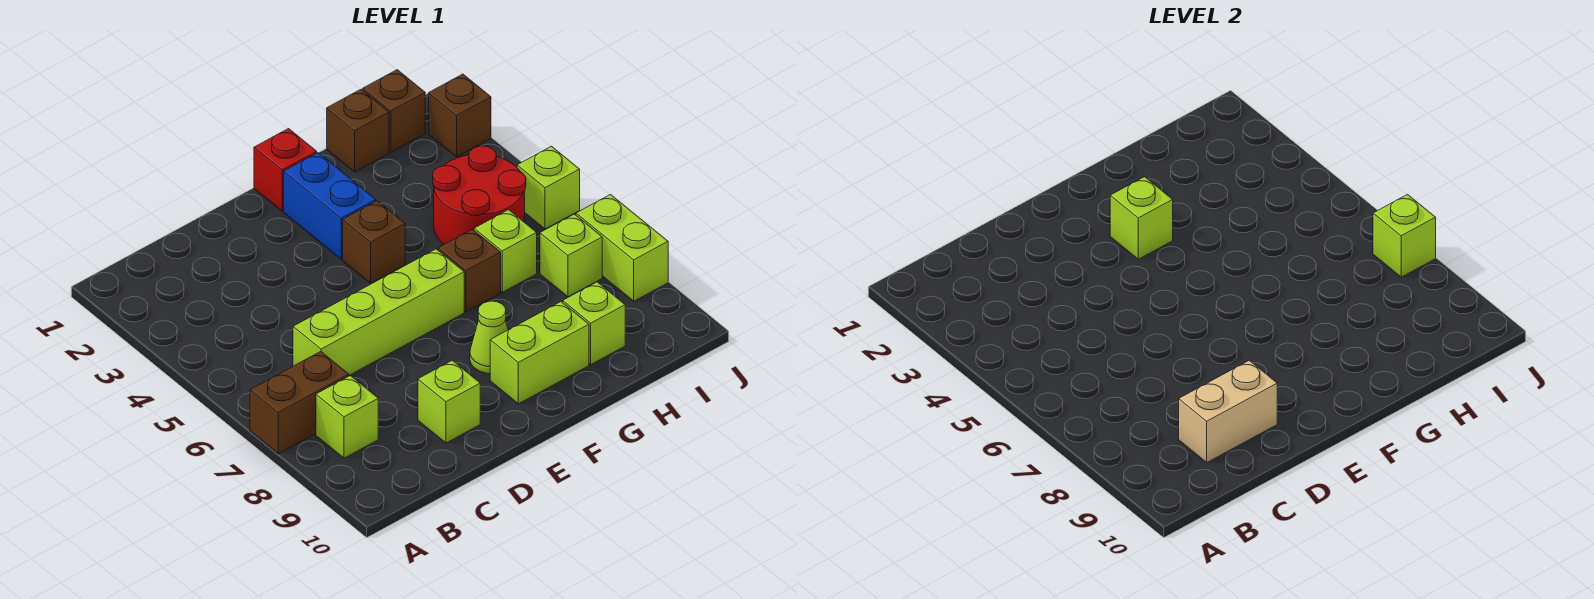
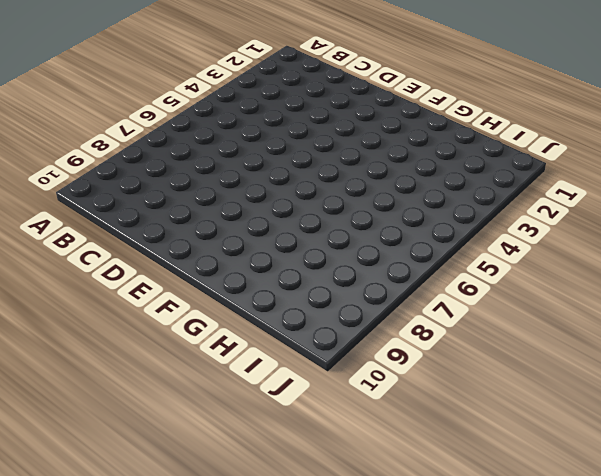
none -> brown 1x2 brick [250,352,349,454]
none -> lime 1x1 brick [316,376,378,458]
none -> lime 1x4 brick [293,249,464,375]

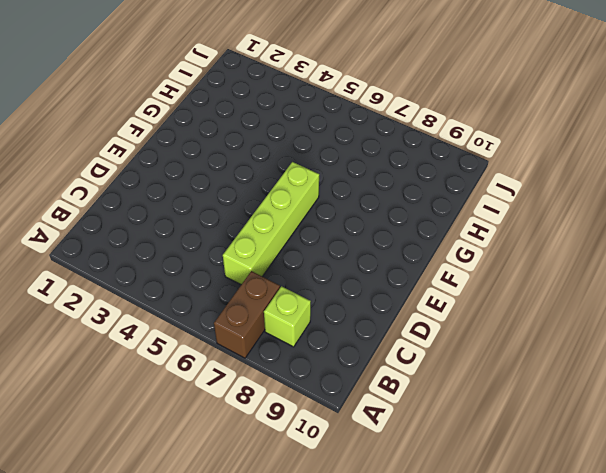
none -> lime 1x1 brick [418,360,480,443]
none -> red 1x1 brick [254,129,317,211]
none -> blue 1x2 brick [284,153,376,259]

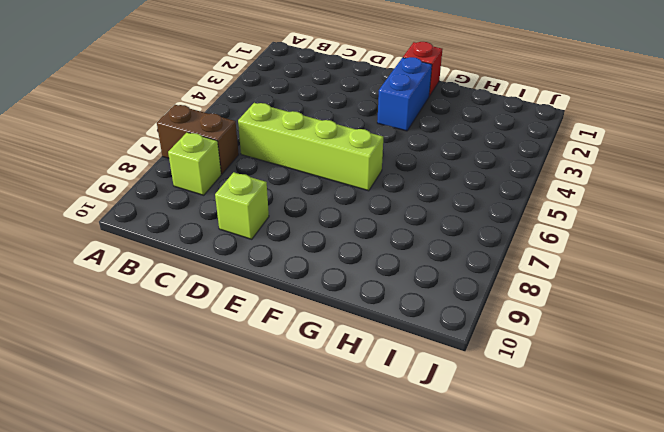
none -> brown 1x1 brick [343,201,405,283]
none -> lime 1x1 cone [470,301,508,374]
none -> lime 1x2 brick [490,302,589,404]

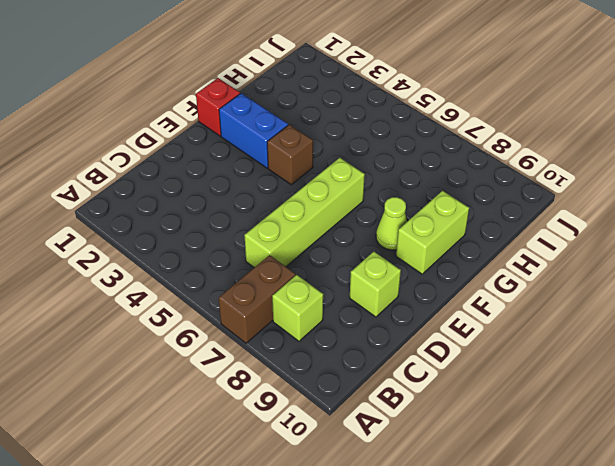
none -> brown 1x1 brick [438,229,501,312]
none -> brown 1x1 brick [327,89,389,172]
none -> red 2x2 round brick [433,146,526,245]

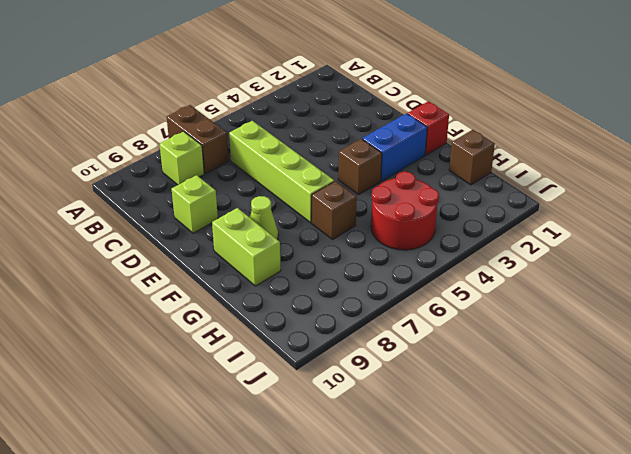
none -> lime 1x1 brick [474,210,537,292]
none -> lime 1x1 brick [563,282,625,364]
none -> brown 1x1 brick [363,70,425,152]

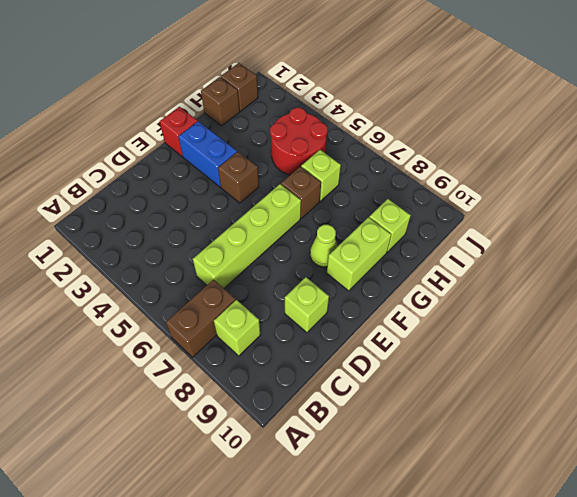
none -> lime 1x1 brick [540,214,602,297]
none -> brown 1x1 brick [429,74,491,157]
none -> lime 1x1 brick [517,146,580,229]

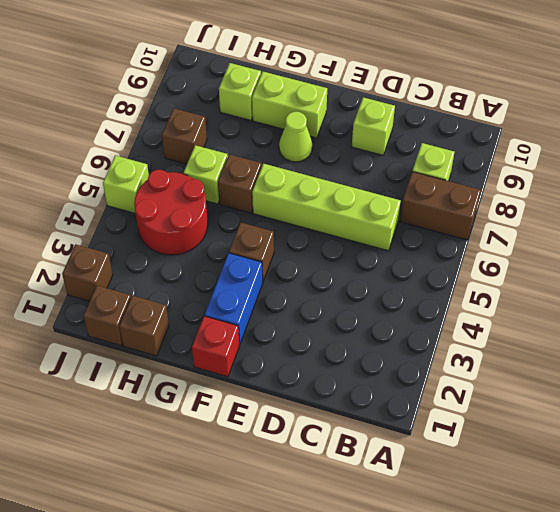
brown 1x1 brick [162,108,207,164] -> lime 1x1 brick [540,214,602,297]
none -> lime 1x2 brick [576,195,668,301]
none -> tan 1x2 brick [1179,360,1277,463]
none -> lime 1x1 brick [1110,177,1173,259]

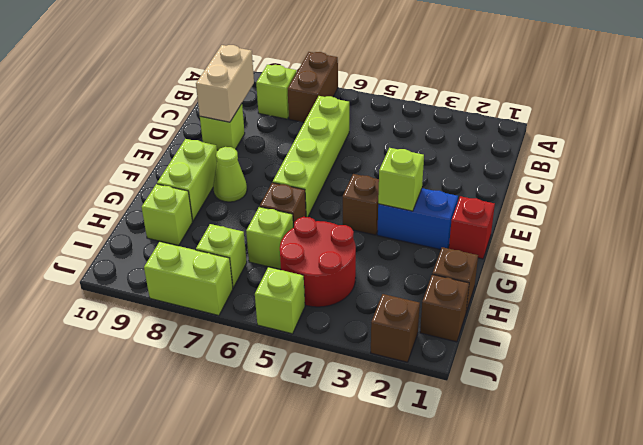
none -> lime 1x1 brick [1373,195,1436,277]

